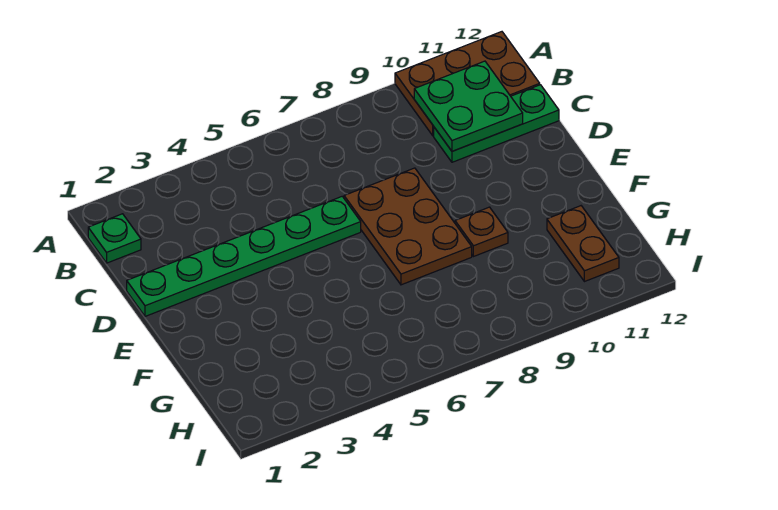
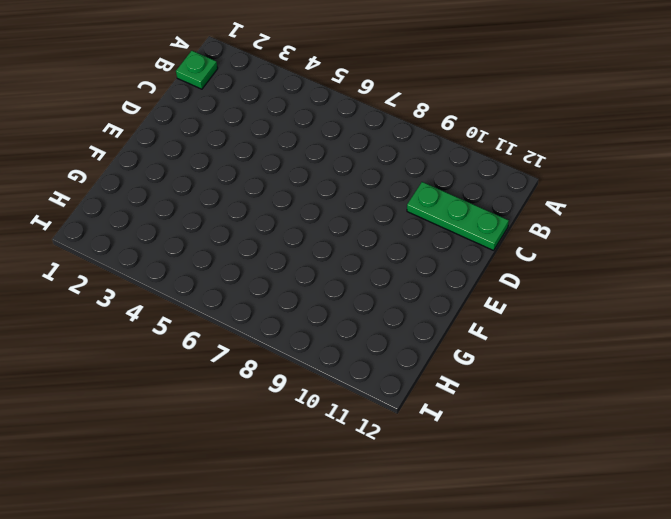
none -> brown 2x3 plate [395,32,540,136]
none -> green 1x6 plate [127,196,361,316]

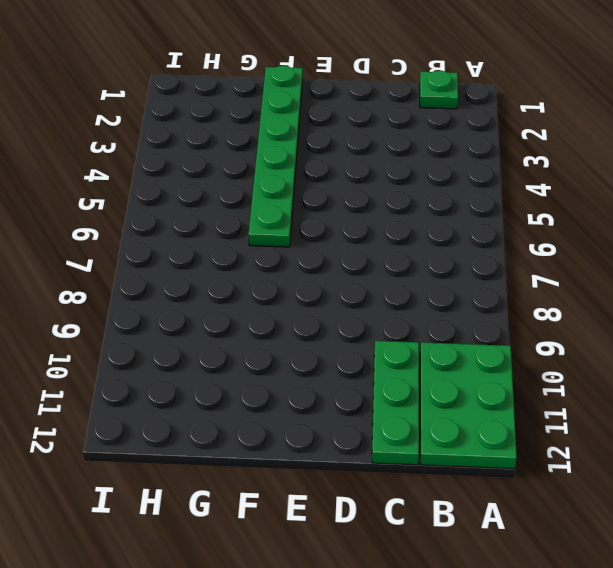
green 2x3 plate [420,342,517,469] -> brown 2x3 plate [395,32,540,136]
green 1x6 plate [249,66,303,247] -> green 1x6 plate moved to [127,196,361,316]
none -> brown 2x3 plate [344,168,472,285]
none -> brown 1x1 plate [455,207,508,257]

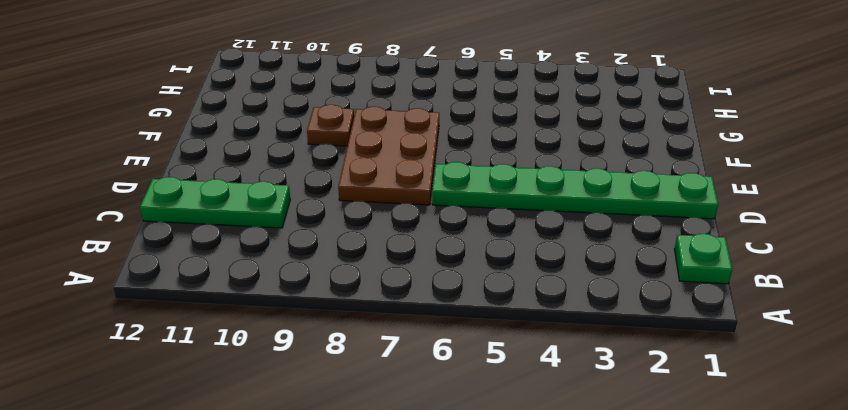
none -> brown 2x3 plate [395,32,540,136]
none -> brown 1x2 plate [547,206,619,282]

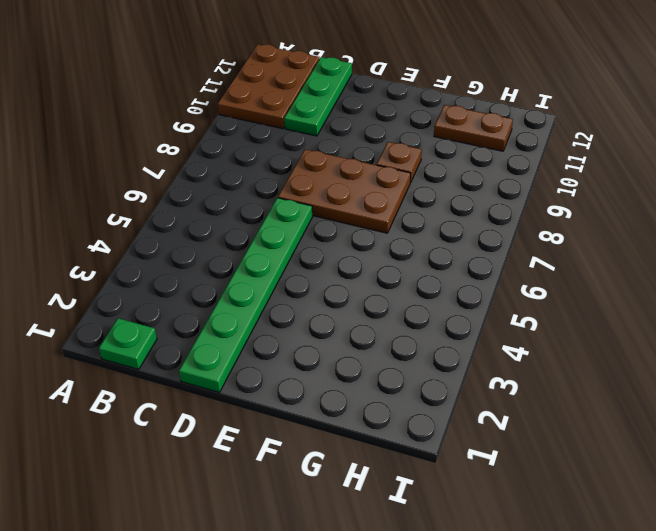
none -> green 2x2 plate [414,61,523,151]

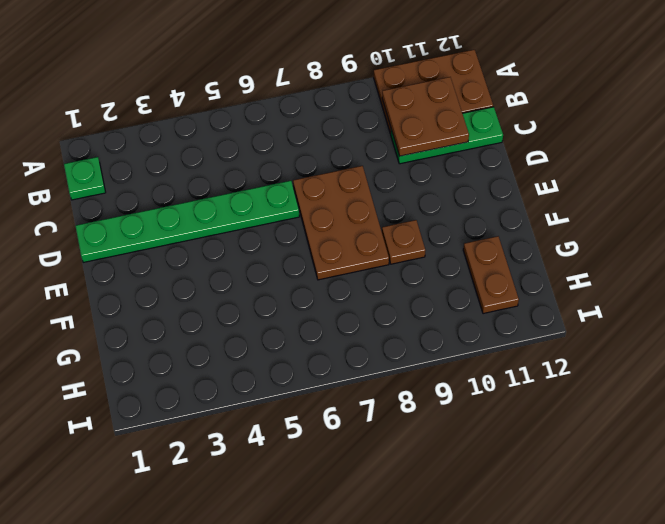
brown 2x2 plate [382,77,469,156] -> green 2x2 plate [414,61,523,151]

